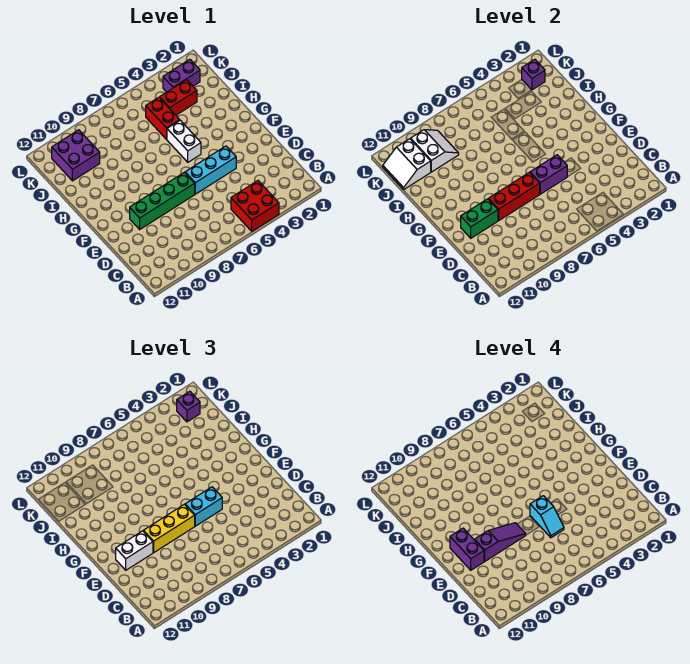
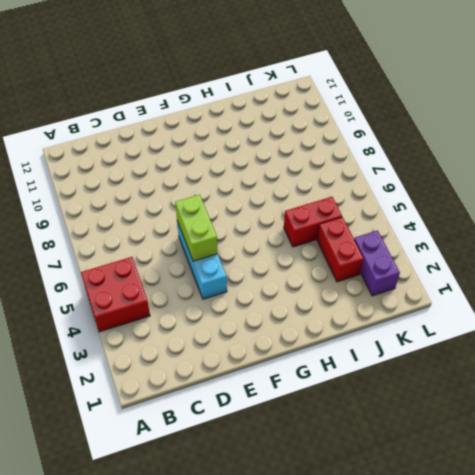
lime 1x2 brick [175,195,218,261] -> purple 1x2 brick [530,155,567,194]
none -> green 1x4 brick [130,172,195,229]
none -> white 1x2 brick [167,120,201,162]
none -> purple 2x2 brick [52,130,100,181]

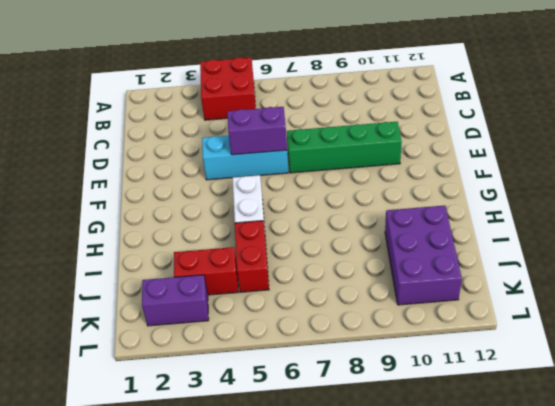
purple 2x3 brick [385,205,462,305] -> purple 2x2 brick [52,130,100,181]
none -> red 1x3 brick [488,172,540,221]
none -> green 1x2 brick [461,199,498,238]
none -> white 2x2 slope [411,130,459,172]

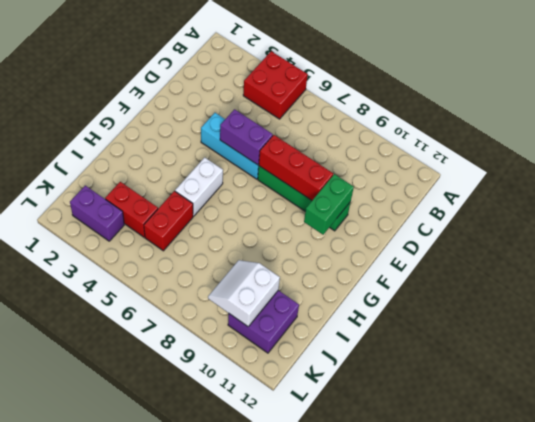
green 1x2 brick [304,174,354,235] -> green 1x2 brick turned to [461,199,498,238]
none -> white 2x2 slope [383,139,431,189]
none -> purple 1x1 brick [522,59,545,90]
none -> cyan 1x2 brick [185,487,222,526]

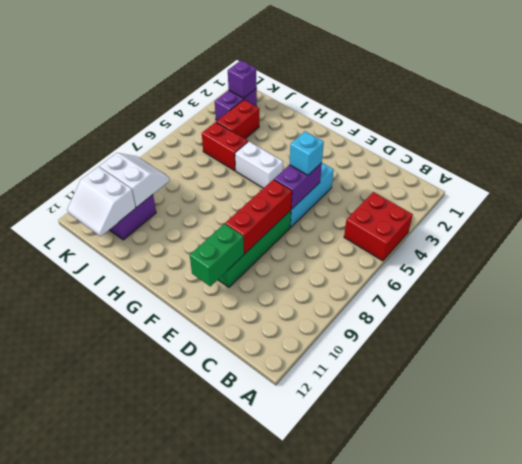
cyan 1x1 brick [289,131,324,175] -> cyan 1x2 brick [185,487,222,526]
none -> yellow 1x3 brick [143,504,195,553]
none -> white 1x2 brick [116,531,153,570]
none -> purple 1x1 brick [177,391,200,422]

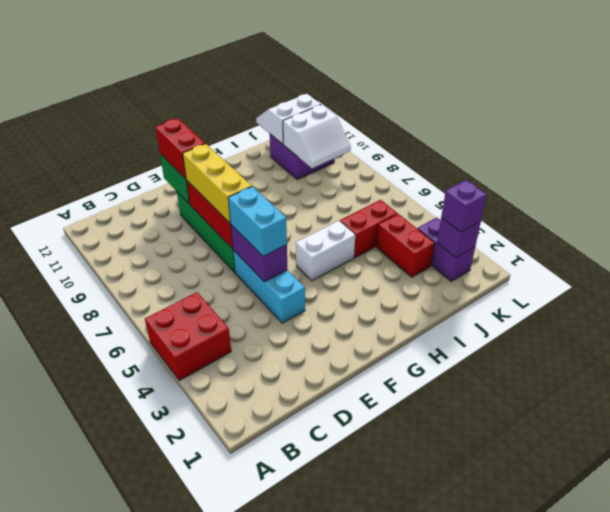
red 1x2 brick [155,118,205,179] -> white 1x2 brick [116,531,153,570]
none -> cyan 1x2 slope [530,496,564,538]
none -> purple 1x3 slope [475,523,526,561]
none -> purple 1x2 brick [450,528,484,570]

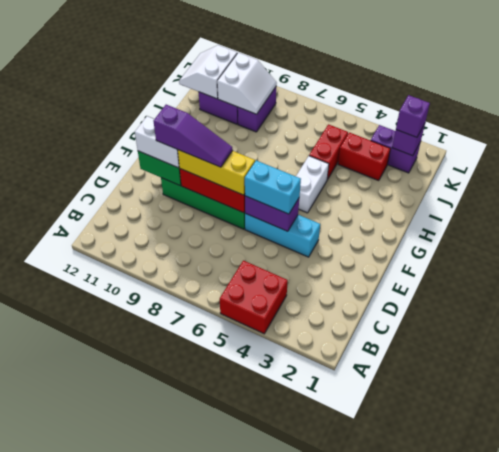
purple 1x2 brick [238,87,276,132] -> purple 1x2 brick moved to [450,528,484,570]
none -> cyan 1x2 slope [530,496,564,538]

